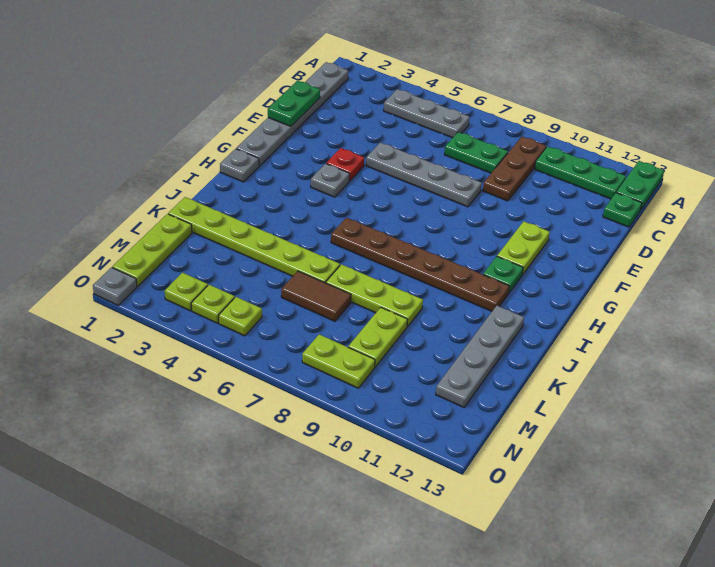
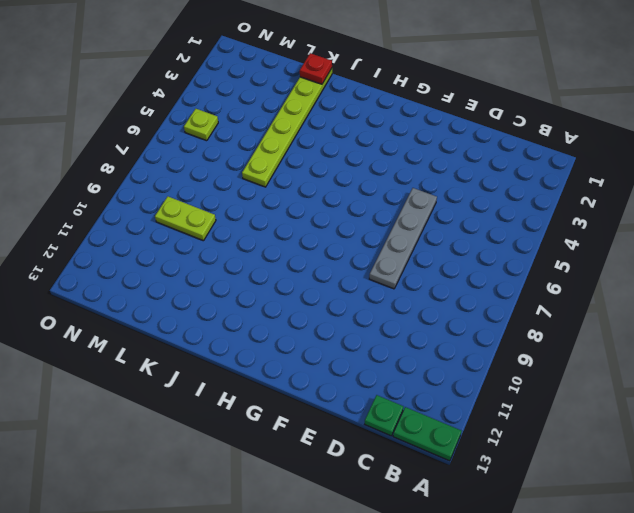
red 1x1 plate [300,53,332,84] -> red 1x1 plate moved to [326,148,364,181]
none -> grey 1x6 plate [236,62,348,166]
none -> grey 1x3 plate [384,89,470,138]
none -> brown 1x3 plate [483,137,546,201]

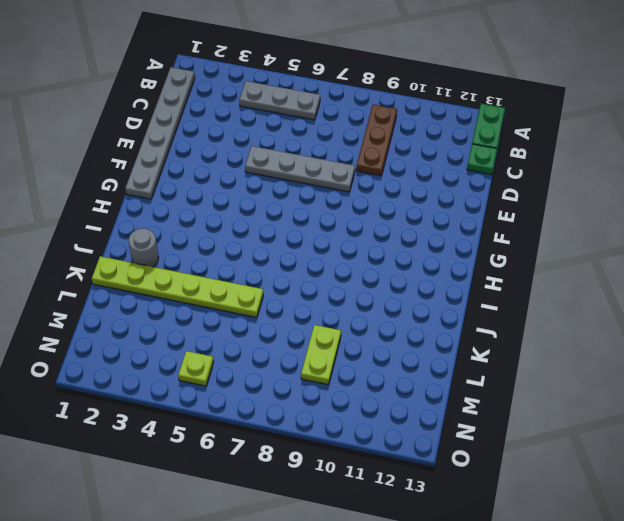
grey 1x1 round brick [129,228,159,267] -> none
none -> green 1x3 plate [535,147,626,199]
none -> green 1x2 plate [444,132,508,173]
none -> red 1x1 plate [326,148,364,181]

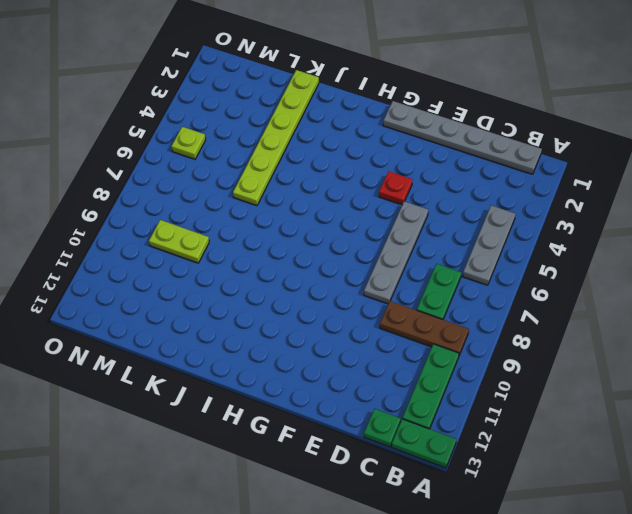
none -> lime 1x2 plate [497,221,550,275]
none -> grey 1x1 plate [311,164,350,197]
none -> grey 1x1 plate [220,149,259,182]

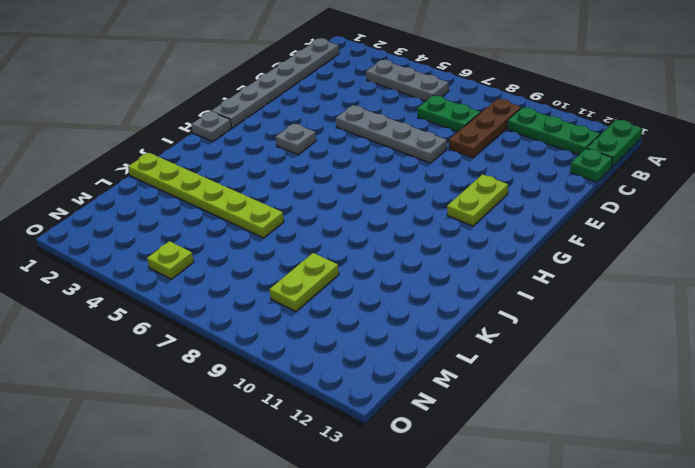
none -> red 1x1 plate [326,148,364,181]
none -> green 1x1 plate [483,256,523,294]
none -> brown 1x6 plate [331,218,509,311]

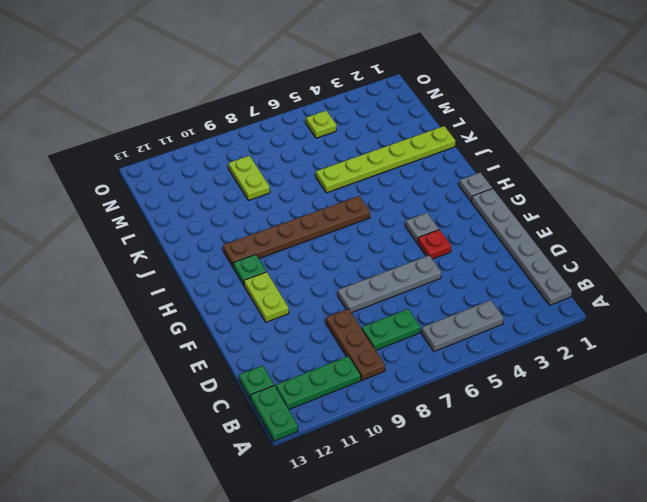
none -> grey 1x4 plate [436,306,524,407]
none -> lime 1x3 plate [326,264,423,327]
none -> lime 1x3 plate [112,214,192,286]

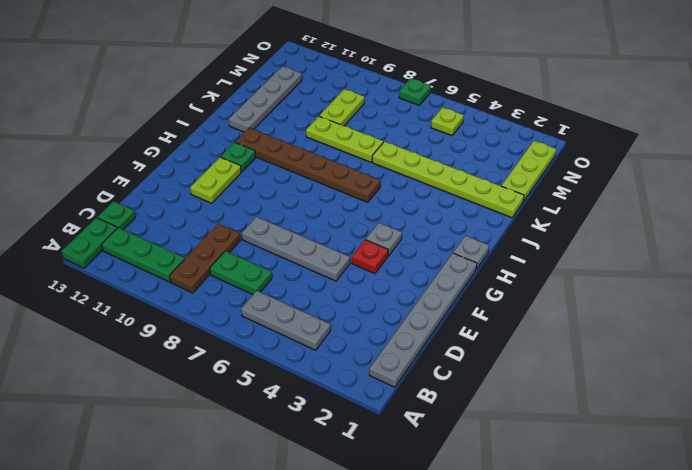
green 1x1 plate [399,78,431,105] -> none
none -> brown 1x2 tile [281,271,351,321]
none -> lime 1x1 plate [165,273,208,311]
none -> lime 1x1 plate [191,285,235,323]

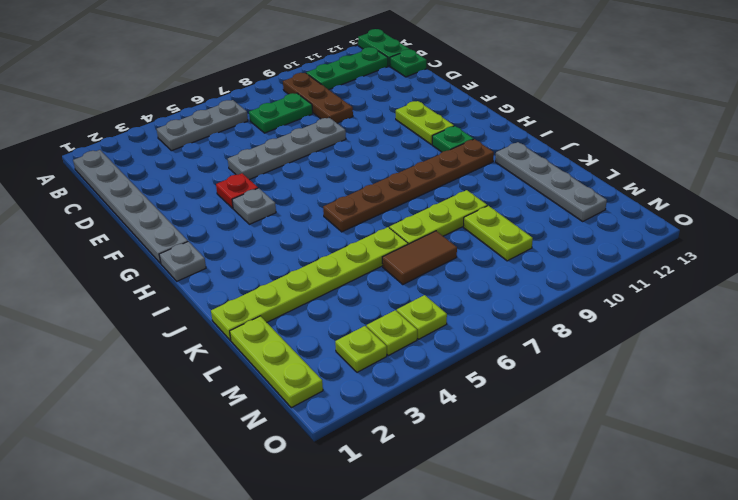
none -> lime 1x2 plate [302,334,375,388]
none -> grey 1x1 plate [93,267,137,305]
none -> green 1x2 plate [268,81,320,126]

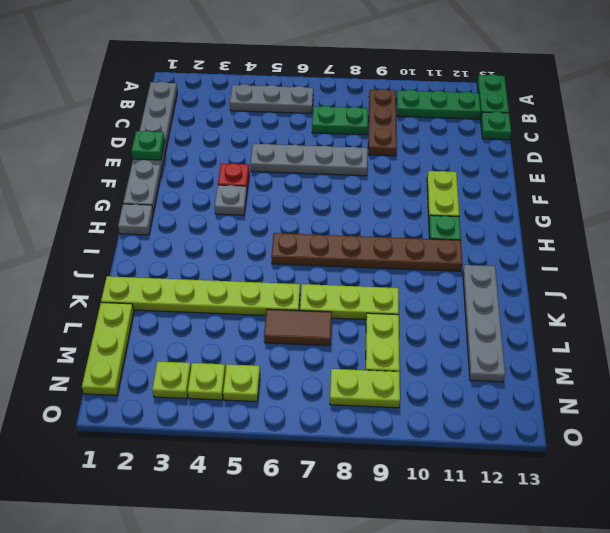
green 1x1 plate [132,131,165,160] -> green 1x2 plate [268,81,320,126]
none -> grey 1x1 plate [93,267,137,305]

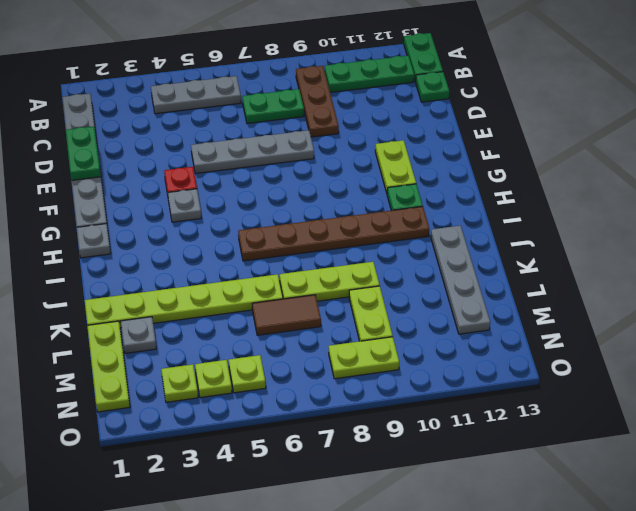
grey 1x1 plate [121,317,156,353] -> grey 1x1 plate moved to [93,267,137,305]

